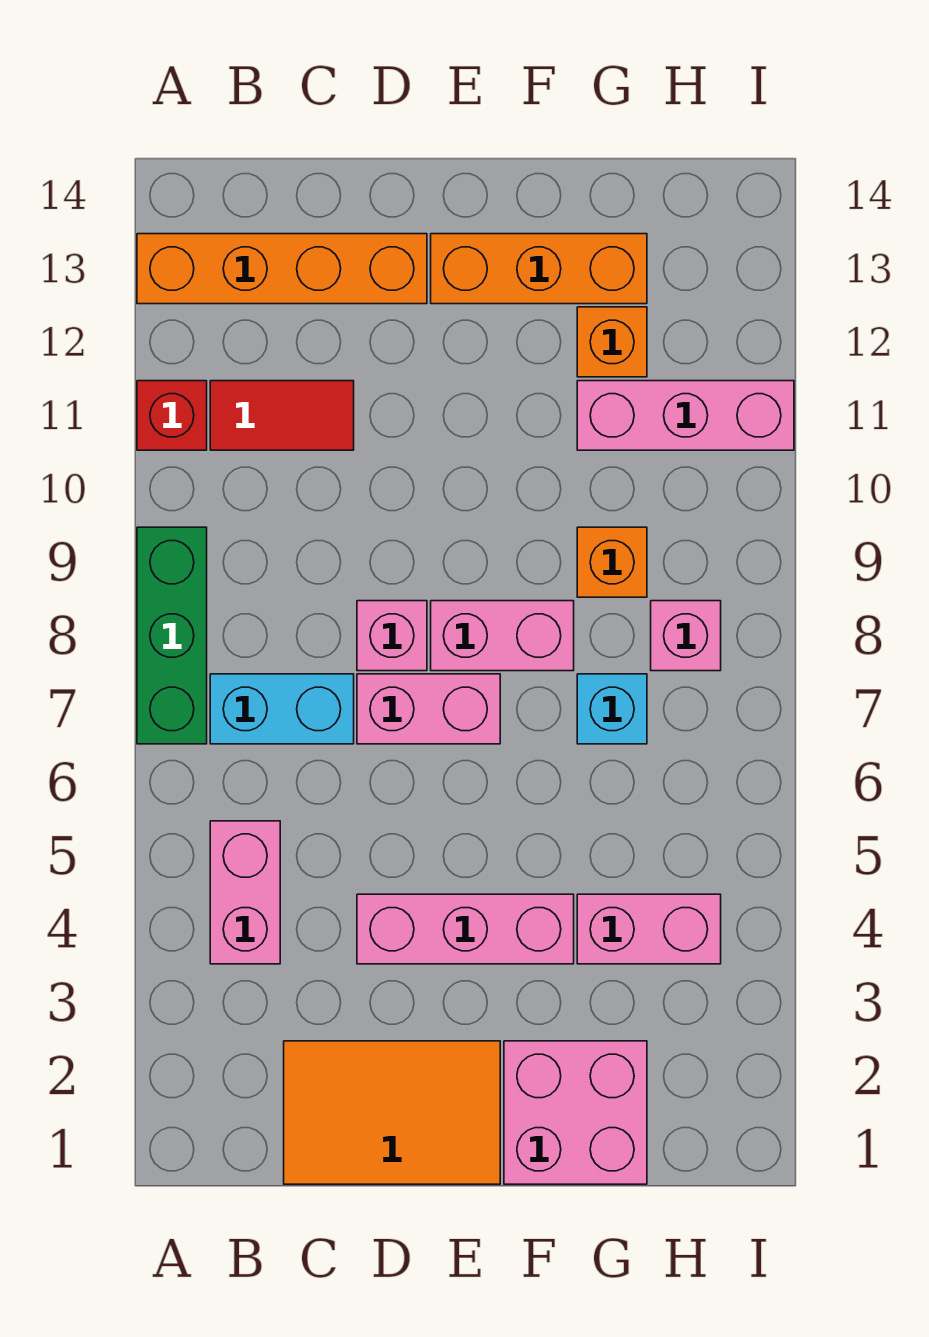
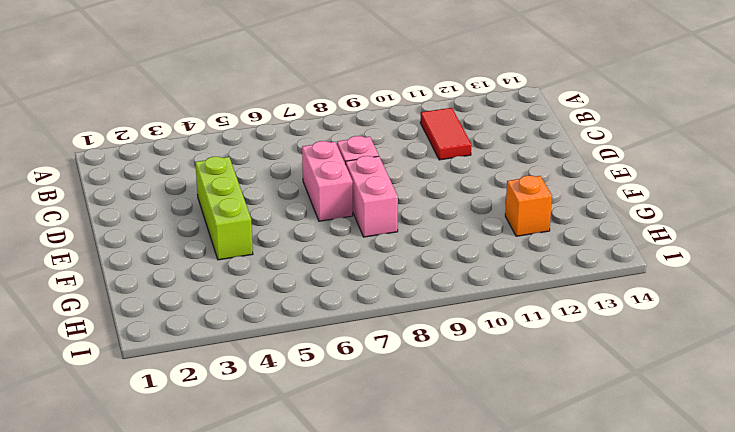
lime 1x3 brick [195,157,253,260] -> pink 1x3 brick [357,894,574,964]
none -> green 1x3 brick [137,527,207,744]
none -> red 1x1 brick [137,381,207,450]
none -> orange 1x4 brick [137,234,427,304]

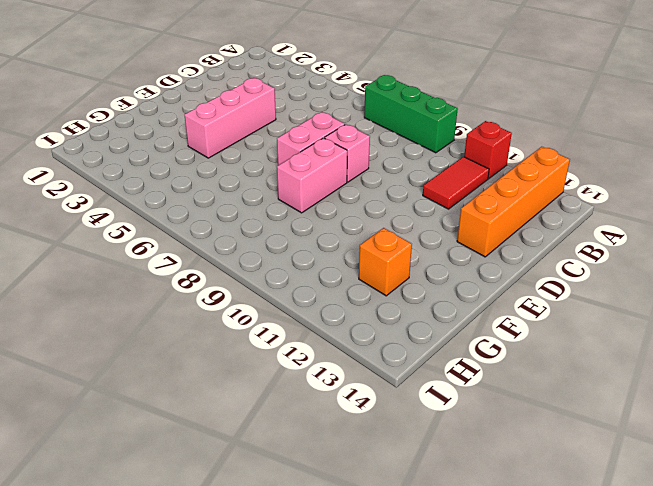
none -> pink 1x2 brick [210,821,280,964]
none -> cyan 1x2 brick [210,674,354,744]
none -> orange 2x3 tile [284,1041,500,1184]

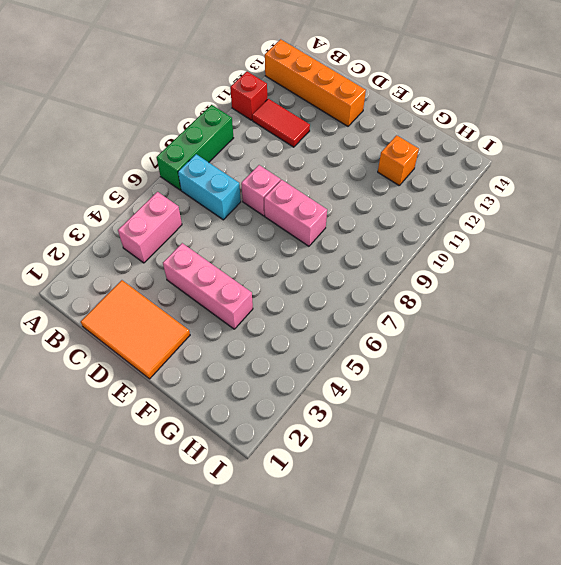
none -> pink 1x2 brick [357,674,500,744]
none -> orange 1x3 brick [431,234,647,304]
none -> pink 2x2 brick [504,1041,647,1184]

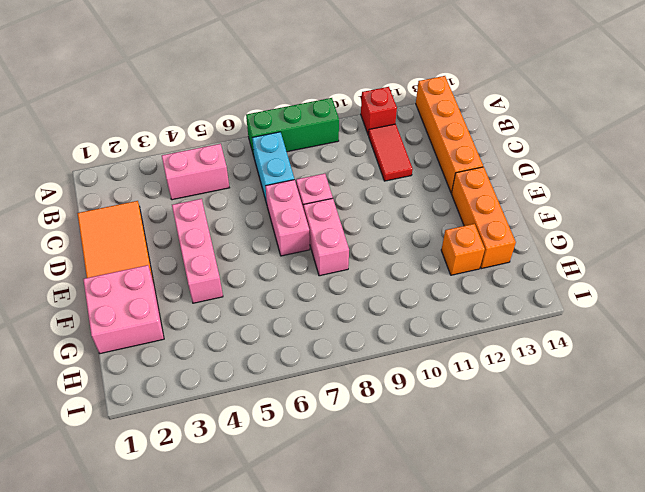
none -> pink 1x2 brick [577,894,721,964]
none -> cyan 1x1 brick [577,674,647,744]
none -> orange 1x1 brick [577,527,647,597]

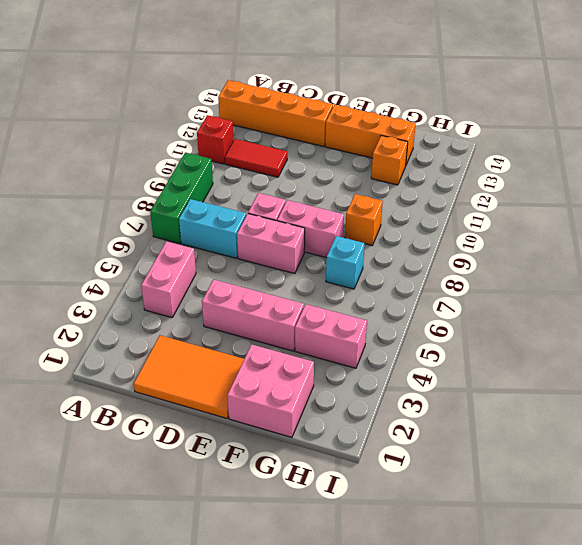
none -> pink 1x3 brick [577,381,794,450]
none -> pink 1x1 brick [651,601,721,671]

